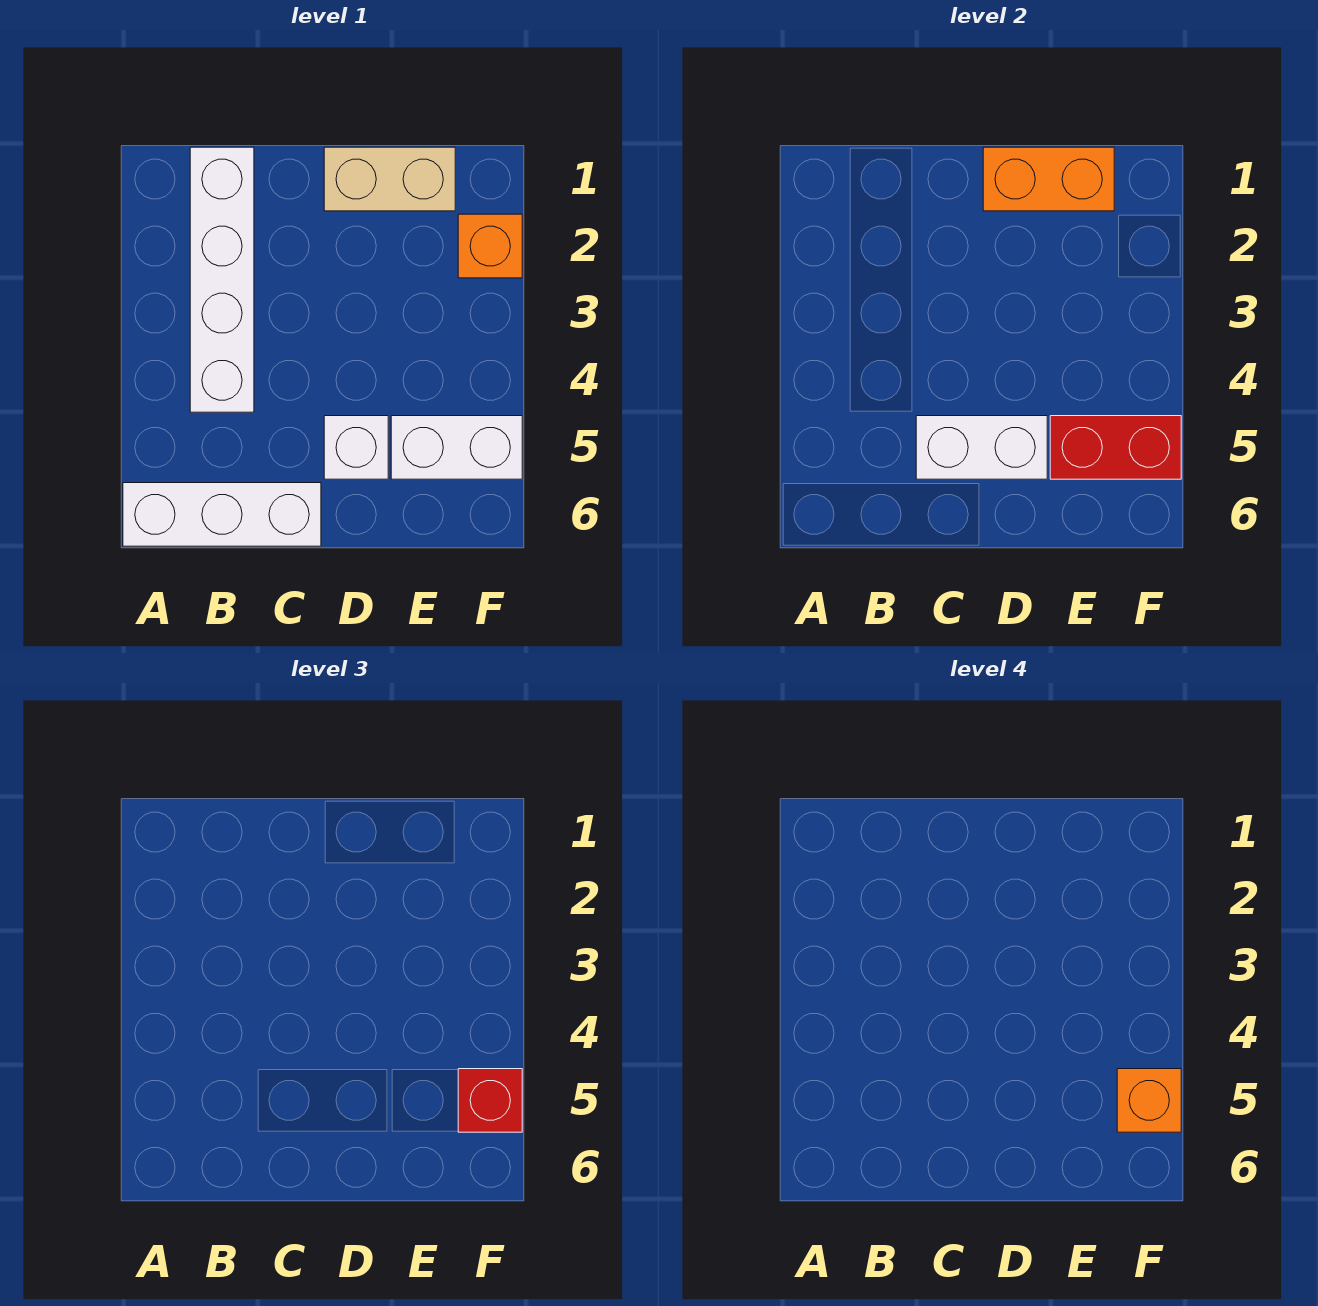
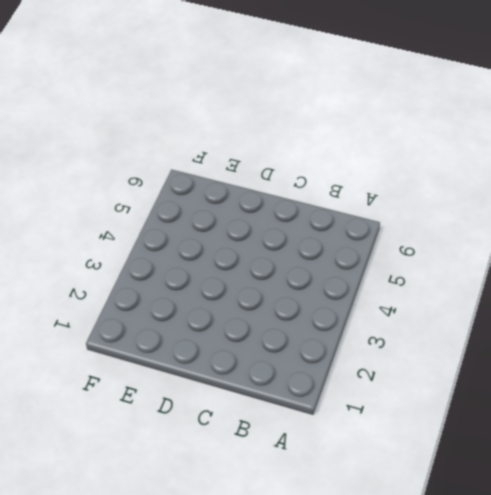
none -> white 1x3 brick [123,483,321,546]
none -> white 1x4 brick [190,147,254,412]

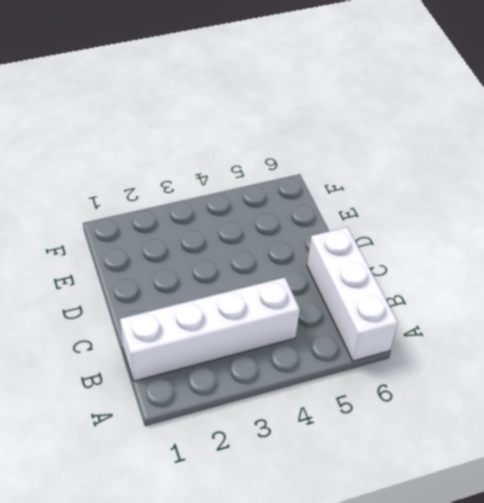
none -> tan 1x2 brick [324,147,455,211]
none -> white 1x1 brick [324,416,388,479]

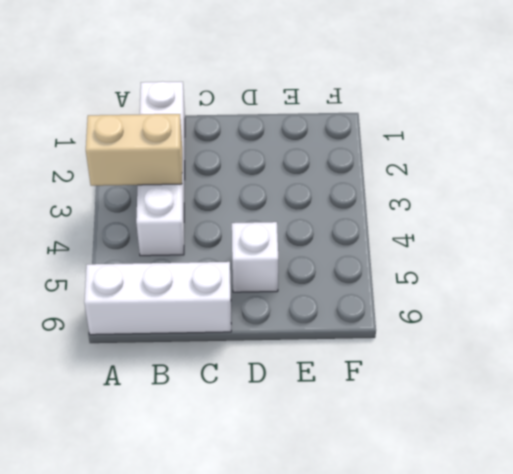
tan 1x2 brick [86,114,182,186] -> tan 1x2 brick moved to [324,147,455,211]
none -> white 1x2 brick [391,416,522,479]
none -> orange 1x1 brick [458,214,522,278]

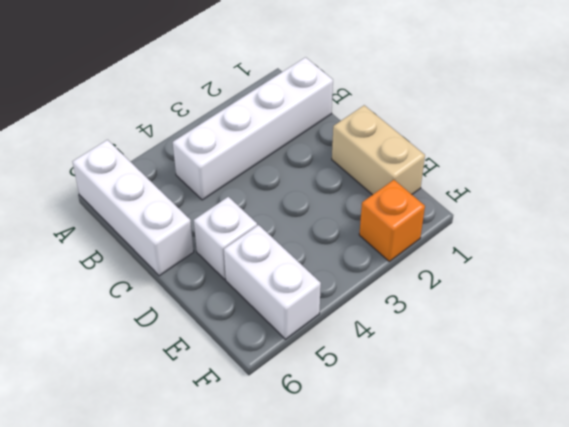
none -> white 1x2 brick [916,416,1047,479]
none -> orange 1x2 brick [983,147,1114,211]

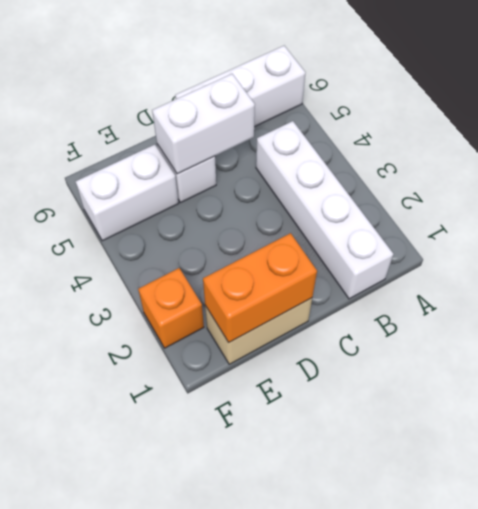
none -> red 1x2 brick [1050,416,1181,479]
none -> red 1x1 brick [458,1069,522,1132]

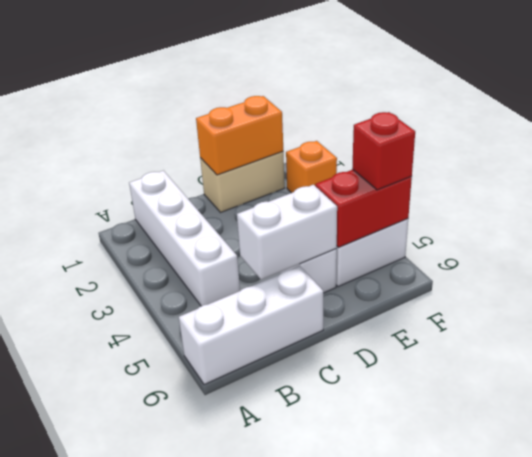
none -> orange 1x1 brick [1117,1069,1181,1132]

